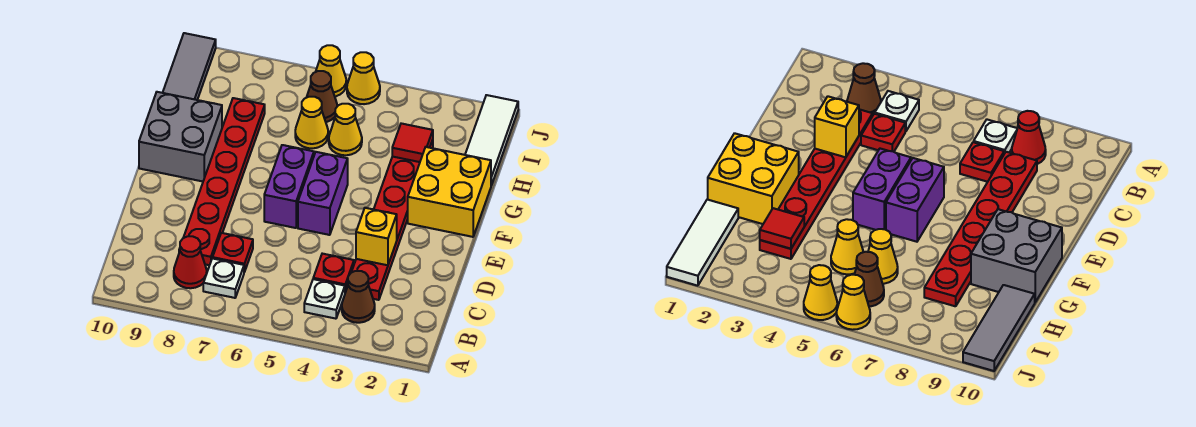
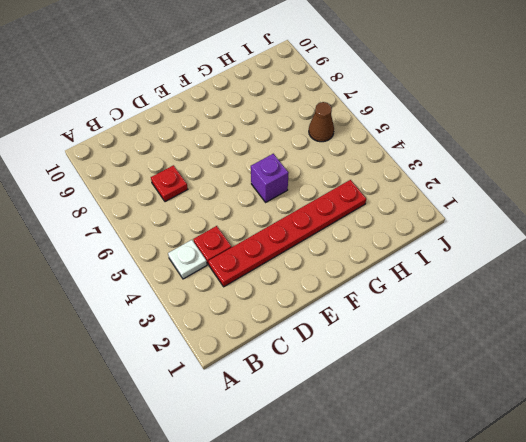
purple 1x1 brick [251,154,288,202] -> purple 1x2 brick [298,152,348,235]
none -> brown 1x1 cone [342,271,375,323]
none -> white 1x1 plate [203,258,244,298]
none -> red 1x1 cone [174,236,207,288]

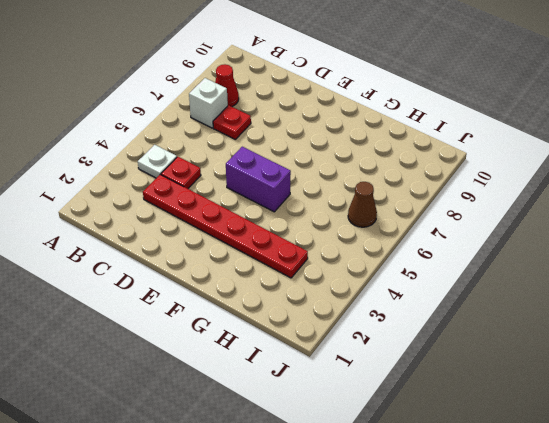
white 1x1 brick [189,78,228,128] -> white 1x1 plate [203,258,244,298]
none -> brown 1x1 cone [342,271,375,323]
none -> red 1x6 plate [179,98,265,265]
none -> purple 1x2 brick [264,145,314,228]

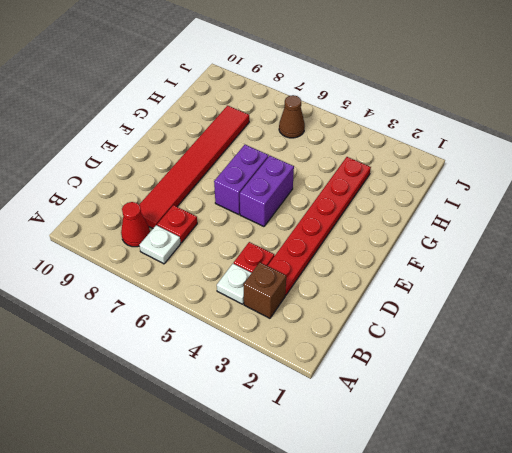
brown 1x1 brick [243,262,286,318] -> brown 1x1 cone [342,271,375,323]
red 1x6 tile [139,106,249,228] -> red 1x6 plate [179,98,265,265]
none -> yellow 2x2 brick [408,147,491,237]
none -> grey 2x2 brick [139,92,222,181]
none -> white 1x3 tile [465,95,518,185]

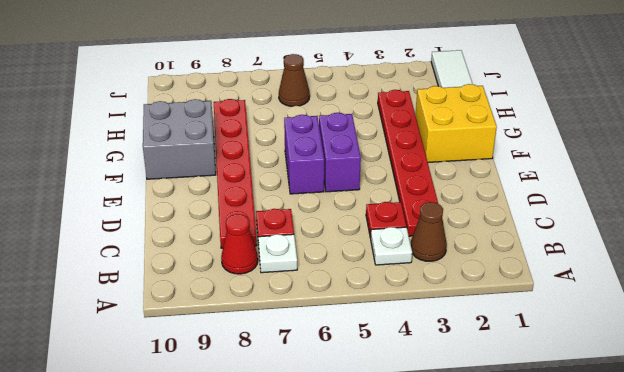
none -> yellow 1x1 cone [329,104,362,155]
none -> yellow 1x1 cone [295,97,328,148]
none -> grey 1x3 tile [163,33,216,100]

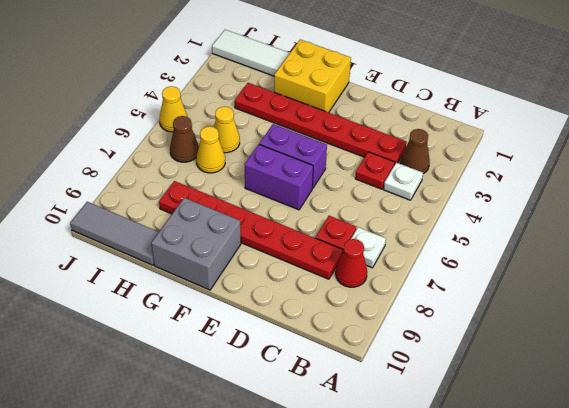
none -> yellow 1x1 cone [316,45,346,97]
none -> yellow 1x1 brick [356,208,397,265]
none -> red 1x1 tile [392,123,433,162]

